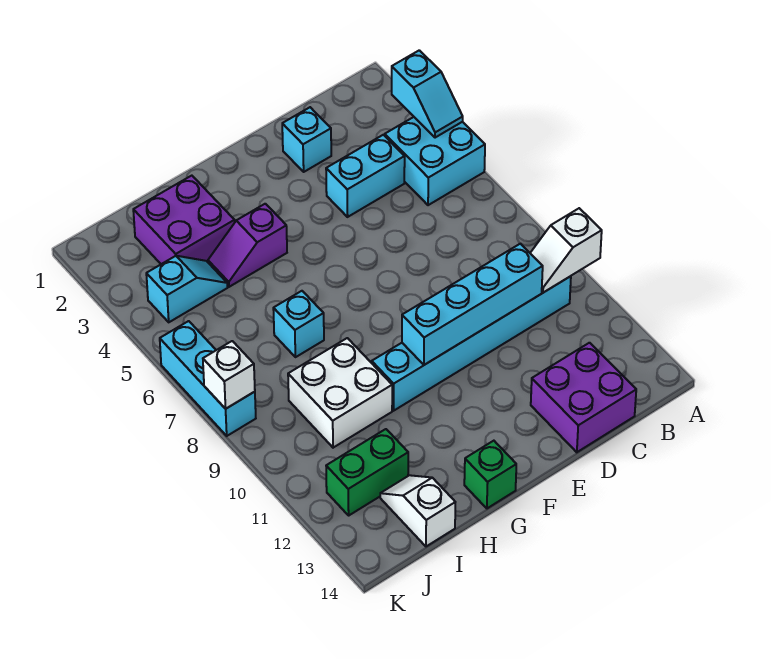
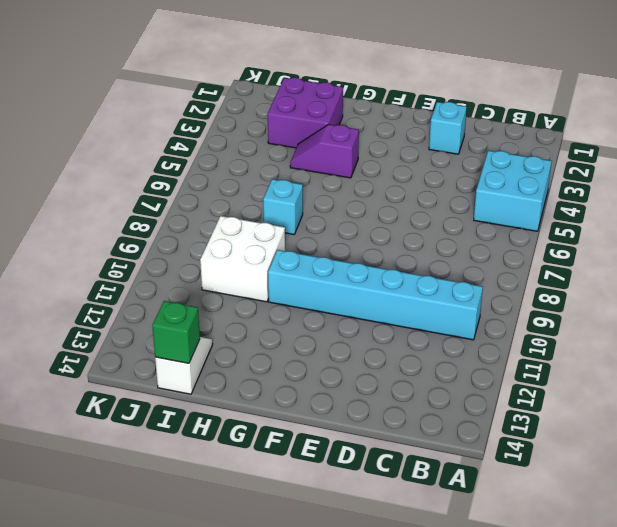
green 1x1 brick [152,301,200,363] -> green 1x1 brick moved to [464,441,516,508]
none -> cyan 1x2 brick [326,135,405,217]
none -> purple 2x2 brick [531,343,636,452]
none -> cyan 1x2 slope [146,256,228,322]

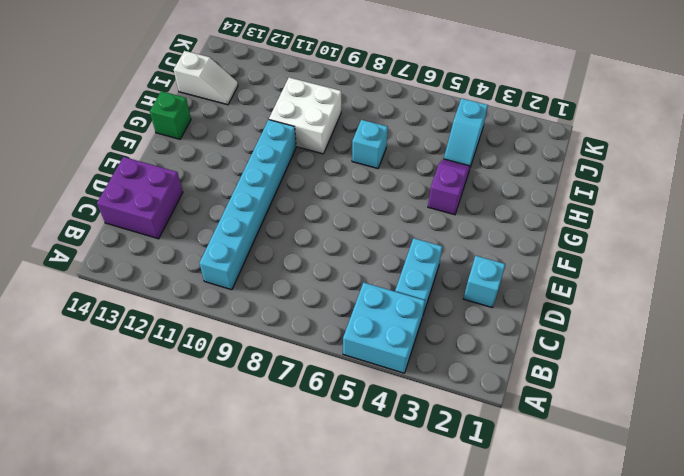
none -> purple 2x2 brick [133,176,235,264]
none -> green 1x2 brick [326,429,408,515]
none -> cyan 1x3 brick [160,321,256,436]

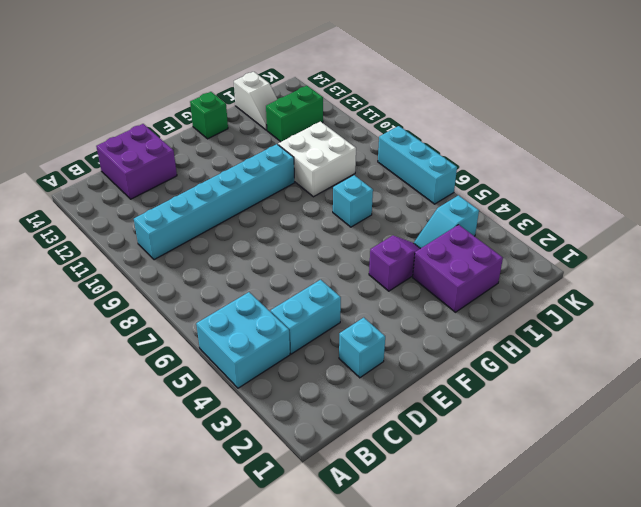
none -> cyan 1x2 slope [392,50,463,138]
none -> white 1x2 slope [530,208,602,293]
none -> cyan 1x4 brick [402,244,543,365]

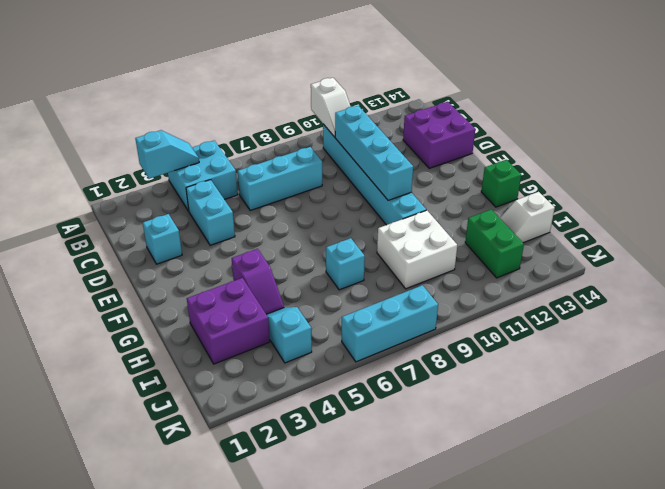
cyan 1x3 brick [238,147,322,210] -> none
none -> white 1x1 brick [203,341,255,409]

